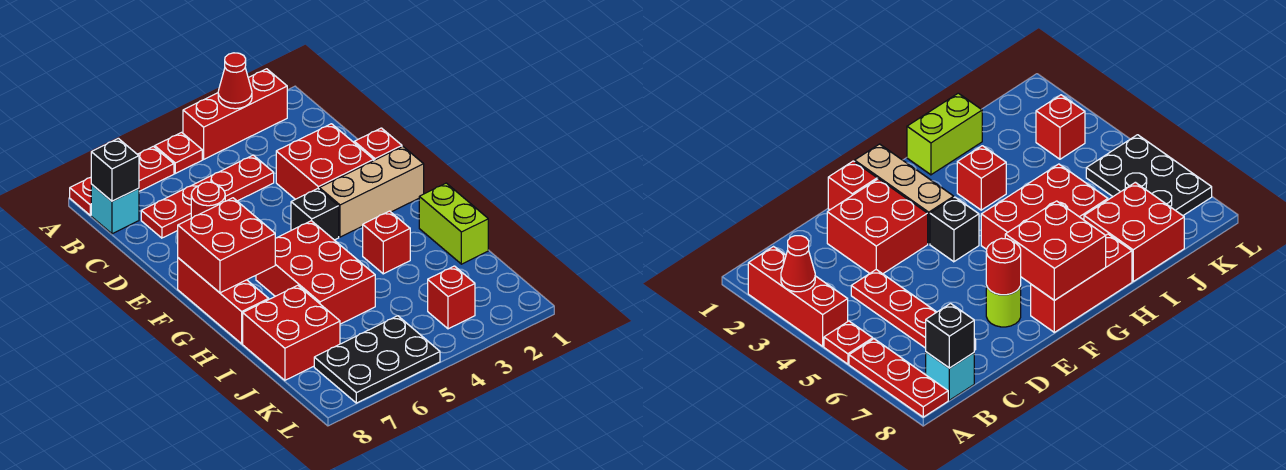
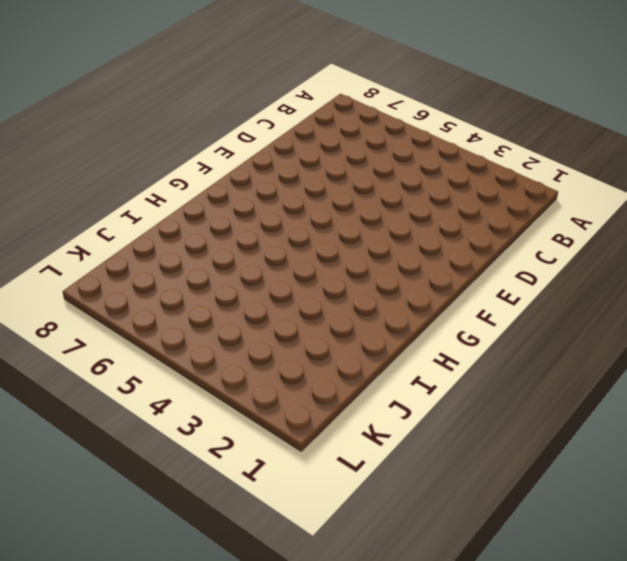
none -> red 1x3 brick [183,69,287,159]
none -> red 1x1 plate [155,132,202,173]
none -> red 1x3 plate [70,146,174,215]

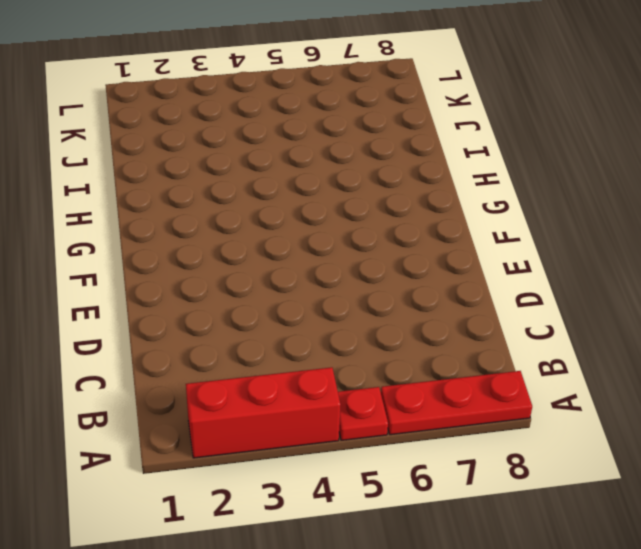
none -> cyan 1x1 brick [91,185,139,234]
none -> red 1x4 plate [141,155,274,238]
none -> red 2x2 brick [276,124,374,199]

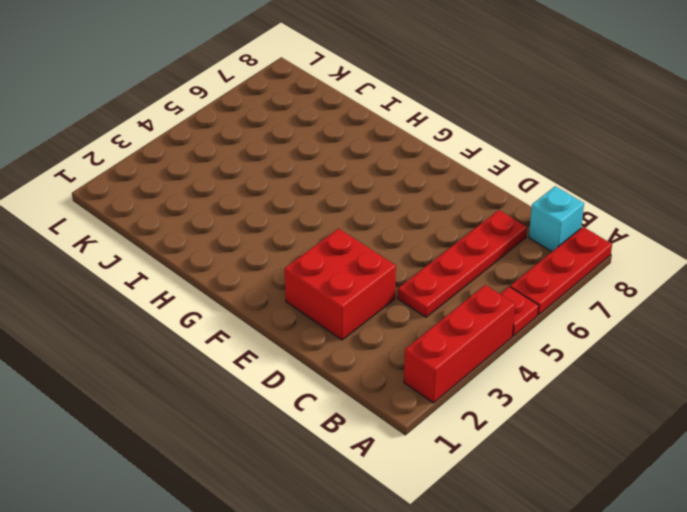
none -> red 1x1 brick [354,128,402,160]
none -> lime 1x1 round brick [986,286,1021,327]
none -> tan 1x3 brick [319,147,424,237]

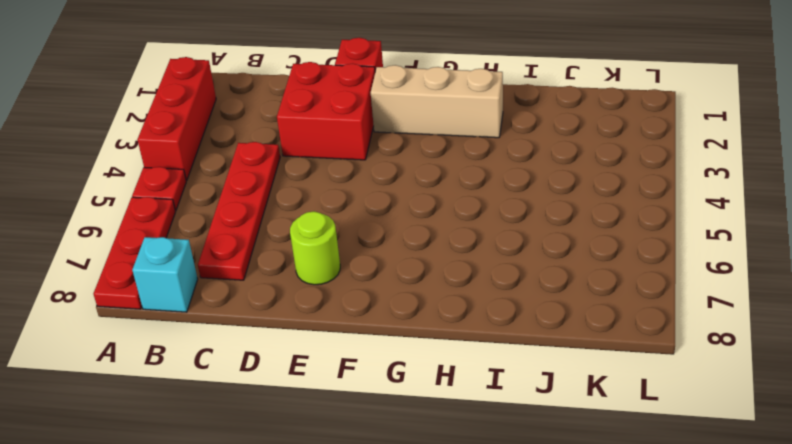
tan 1x3 brick [371,65,503,138] -> tan 1x3 brick turned to [319,147,424,237]
none -> black 1x1 brick [291,189,339,240]
none -> red 1x3 brick [178,258,269,344]
none -> red 2x3 brick [256,221,375,324]

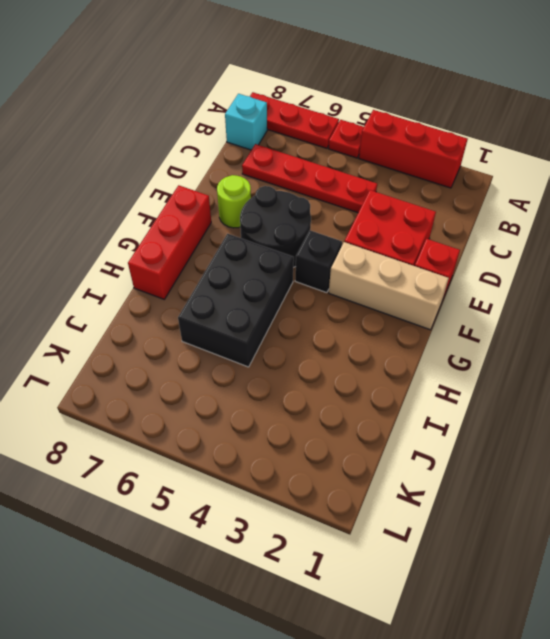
black 2x2 round brick [240,186,311,268] -> none
black 2x3 brick [178,234,294,367] -> red 2x3 brick [256,221,375,324]
none -> lime 1x2 brick [419,183,488,264]
none -> red 1x1 brick [363,211,410,274]
none -> red 2x2 brick [243,285,340,380]

